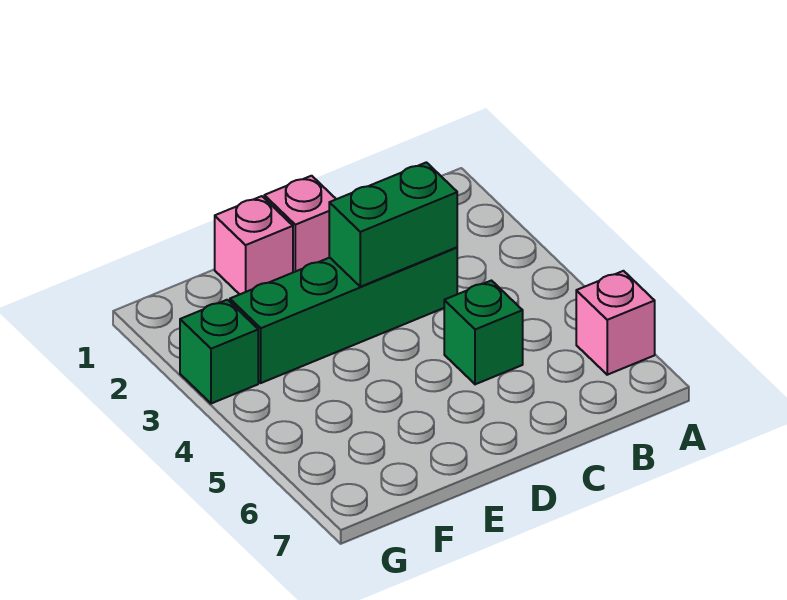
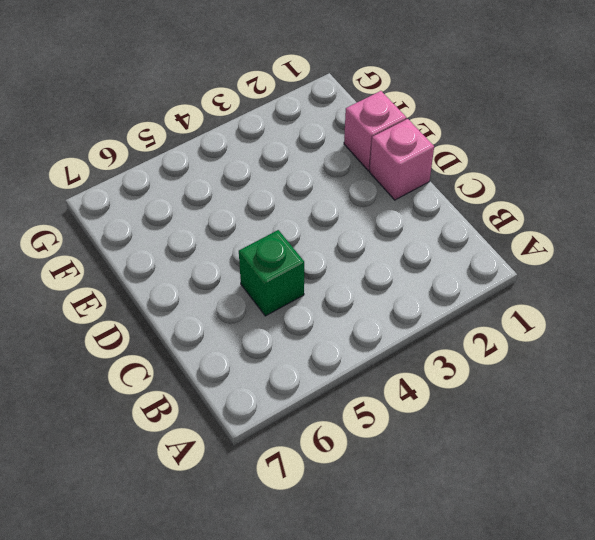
none -> pink 1x1 brick [576,271,655,375]
none -> green 1x4 brick [230,247,457,383]

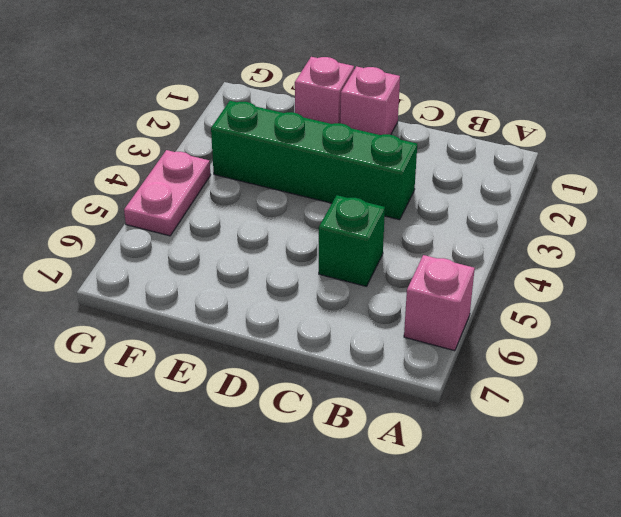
pink 1x2 plate [124,150,210,236] -> none
none -> green 1x1 brick [180,300,258,404]
none -> green 1x2 brick [329,162,457,287]

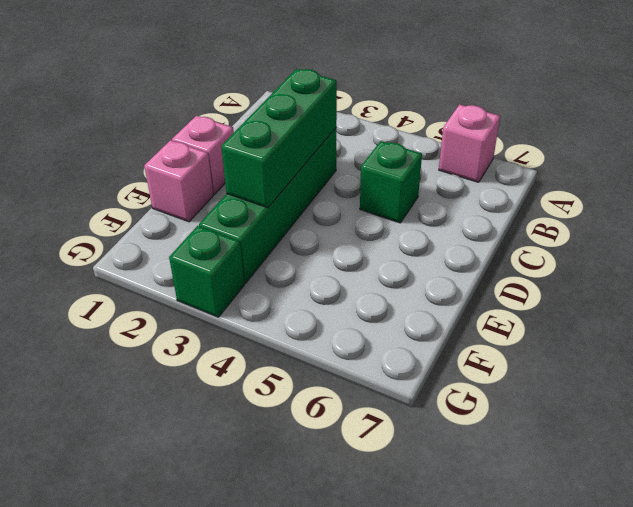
green 1x3 brick [221,69,337,208] -> green 1x2 brick [329,162,457,287]

